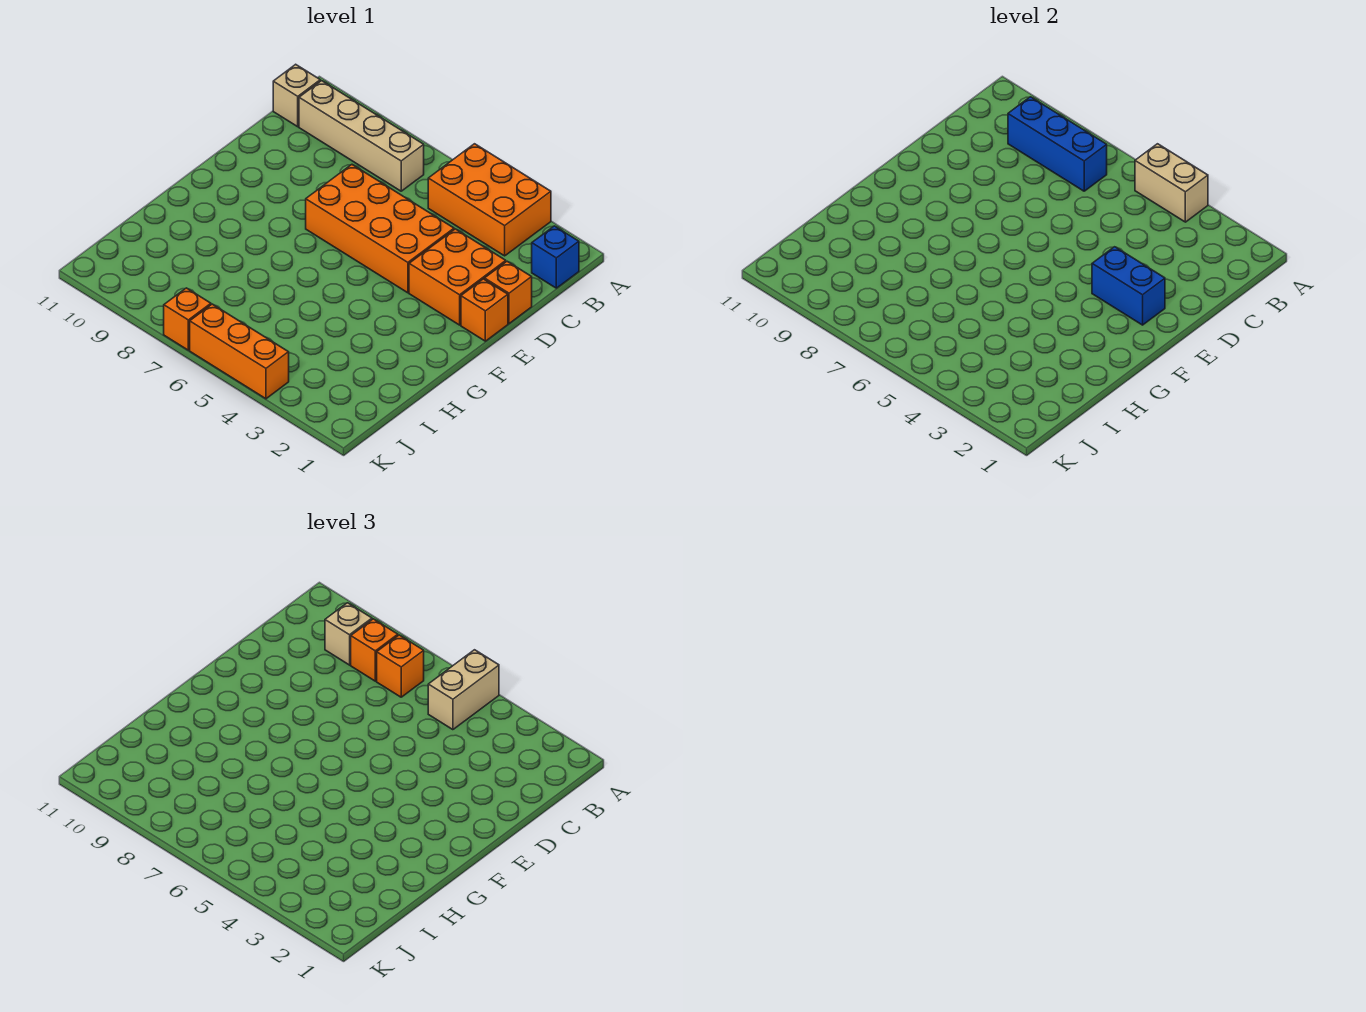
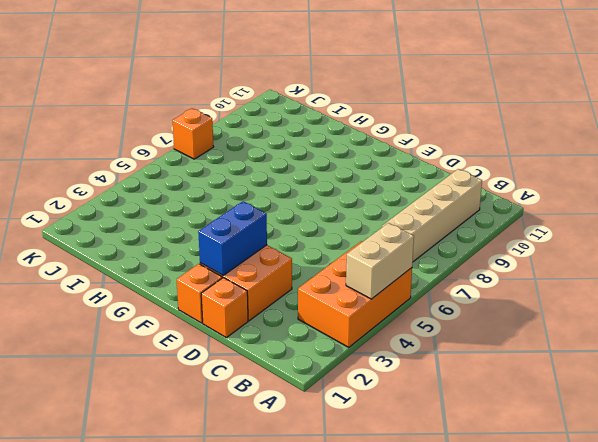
none -> blue 1x1 brick [532,226,579,288]
none -> tan 1x1 brick [273,64,320,127]
none -> orange 2x4 brick [306,165,454,293]

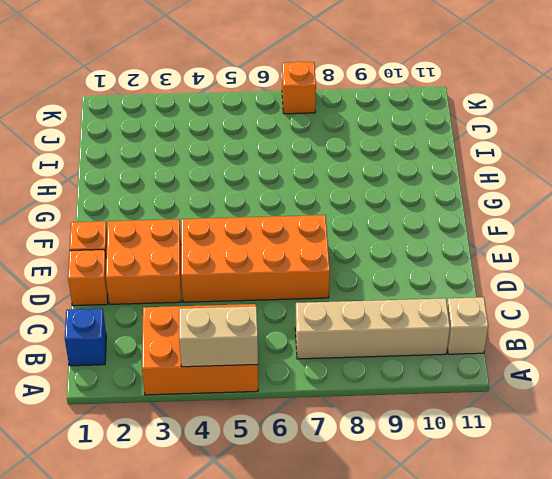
none -> orange 1x3 brick [190,304,289,399]
none -> blue 1x3 brick [1008,97,1107,191]
none -> blue 1x2 brick [1092,247,1165,325]

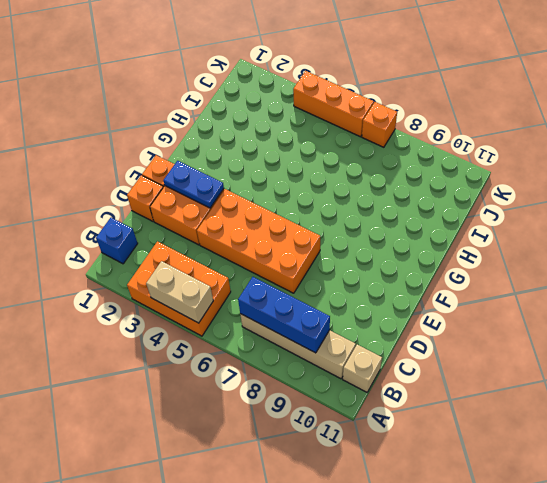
blue 1x2 plate [164,161,224,208] -> blue 1x2 brick [1092,247,1165,325]
none -> tan 1x2 brick [428,650,499,730]
none -> orange 1x1 brick [377,635,424,697]
none -> orange 1x1 brick [351,619,398,681]

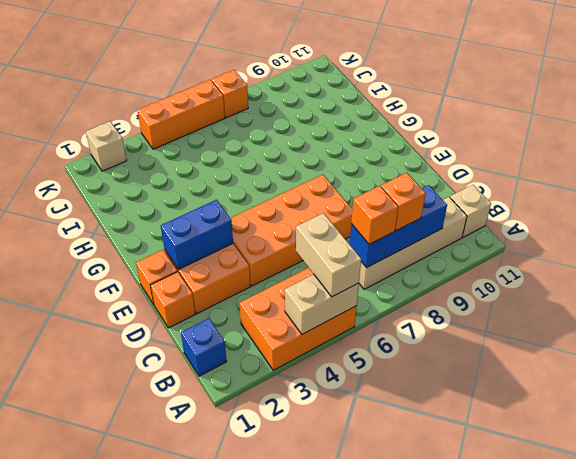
tan 1x1 brick [86,121,127,171] -> tan 1x1 brick moved to [325,603,372,665]

